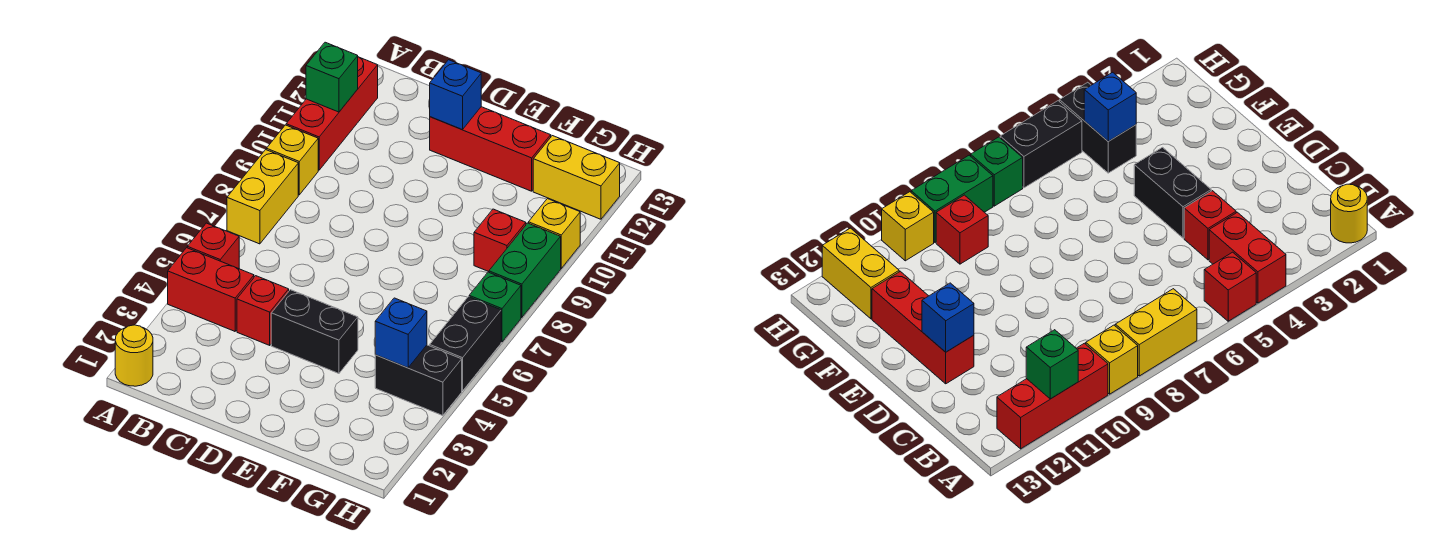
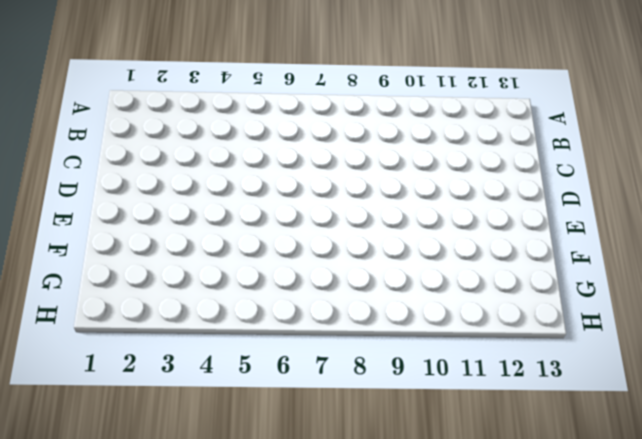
none -> yellow 1x1 round brick [115,325,153,386]
none -> red 1x2 brick [168,248,254,331]
none -> red 1x1 brick [187,223,239,269]

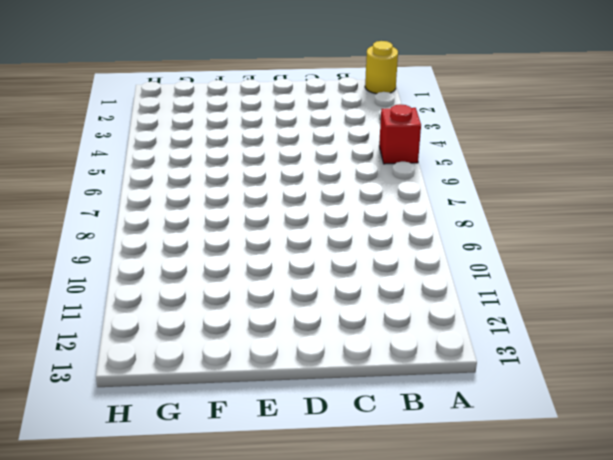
none -> red 1x2 brick [168,248,254,331]
none -> yellow 1x2 brick [227,150,298,244]
none -> yellow 1x1 brick [266,125,318,195]

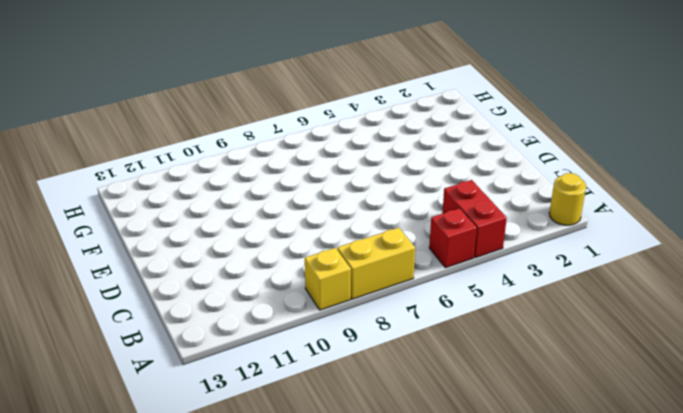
none -> red 1x3 brick [286,57,378,170]
none -> red 1x1 brick [237,276,289,345]
none -> black 1x2 brick [271,290,358,373]

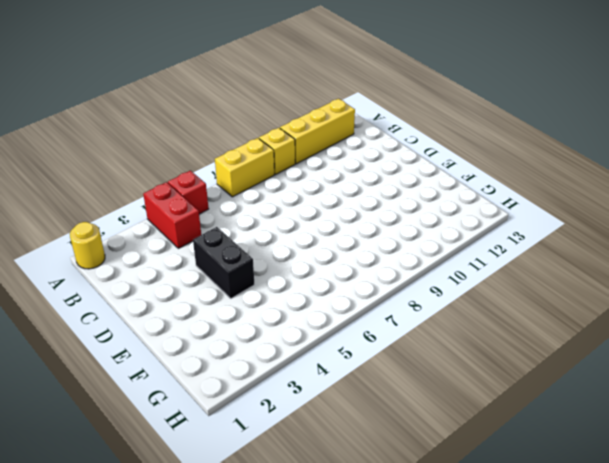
yellow 1x3 brick [280,99,355,164] -> red 1x3 brick [286,57,378,170]
none -> red 1x1 brick [237,276,289,345]
none -> red 1x3 brick [430,107,551,191]
none -> black 1x2 brick [375,345,462,416]

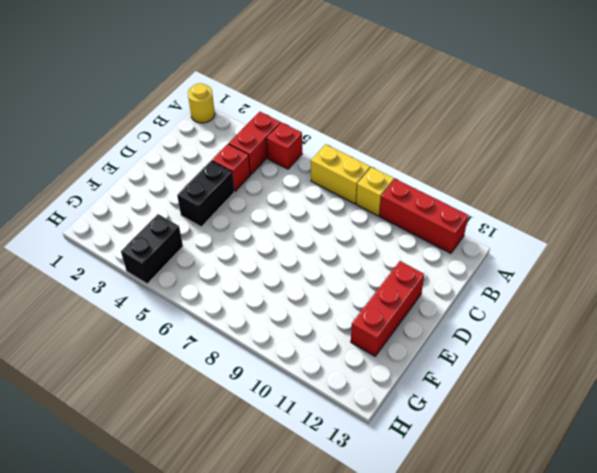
none -> red 1x1 brick [474,209,526,272]
none -> yellow 1x2 brick [533,136,620,219]
none -> black 1x2 brick [430,297,501,391]

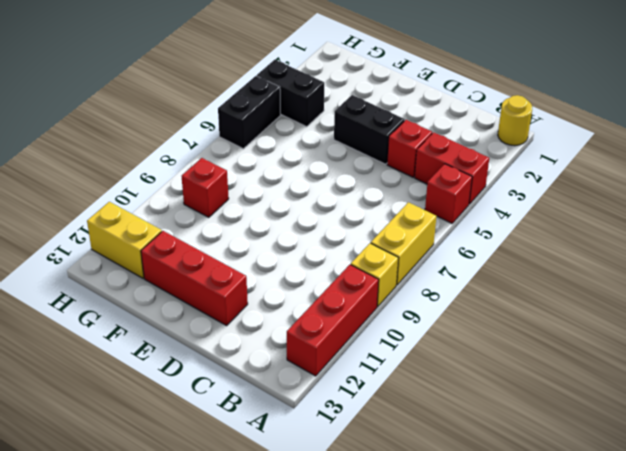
none -> green 1x1 brick [469,272,521,342]
none -> green 1x2 brick [489,223,561,317]
none -> yellow 1x1 brick [529,199,580,268]

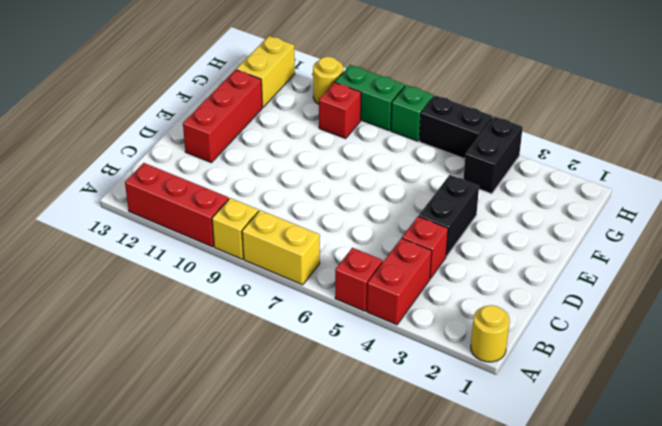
yellow 1x1 round brick [313,57,343,104] -> yellow 1x1 brick [529,199,580,268]
none -> green 1x1 brick [306,42,358,112]
none -> blue 1x1 brick [430,60,481,130]
none -> blue 1x1 brick [375,298,427,368]

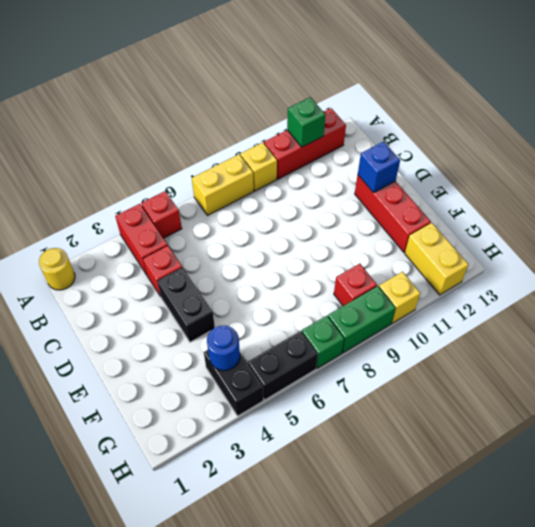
blue 1x1 round brick [207,325,240,371] -> blue 1x1 brick [375,298,427,368]

